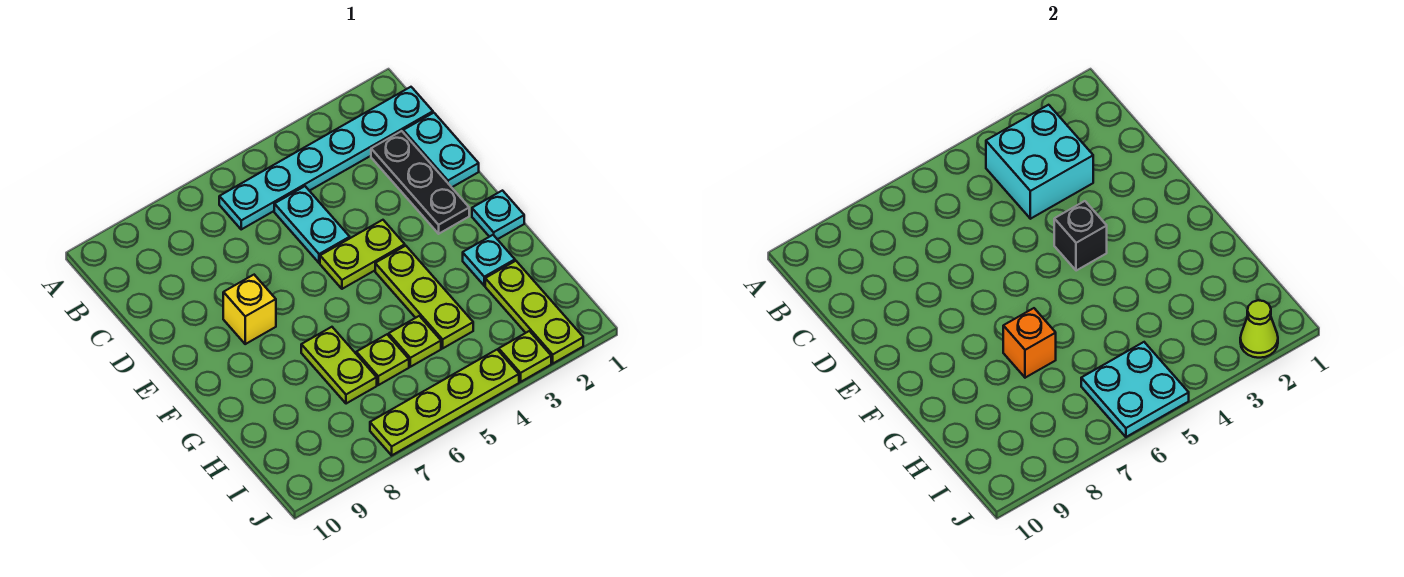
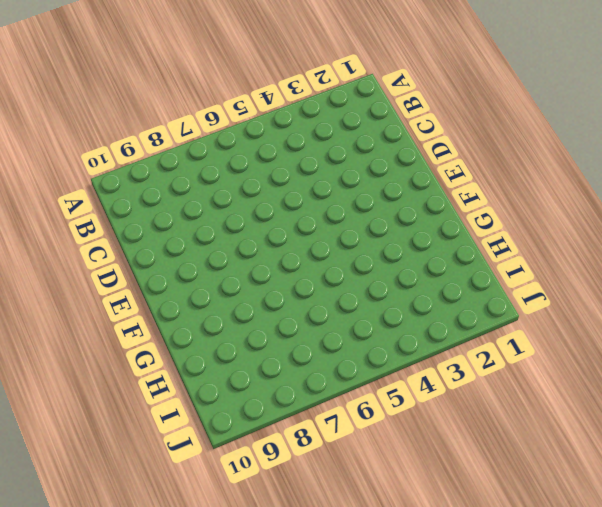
none -> cyan 1x6 plate [219,87,433,229]
none -> cyan 1x2 plate [403,113,479,187]
none -> black 1x3 plate [371,131,469,234]

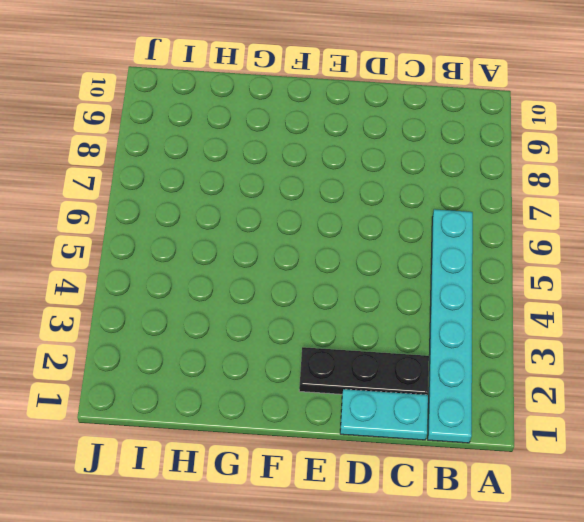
none -> cyan 1x2 plate [274,186,350,263]
none -> lime 1x2 plate [320,220,405,289]
none -> yellow 1x1 brick [223,275,276,344]

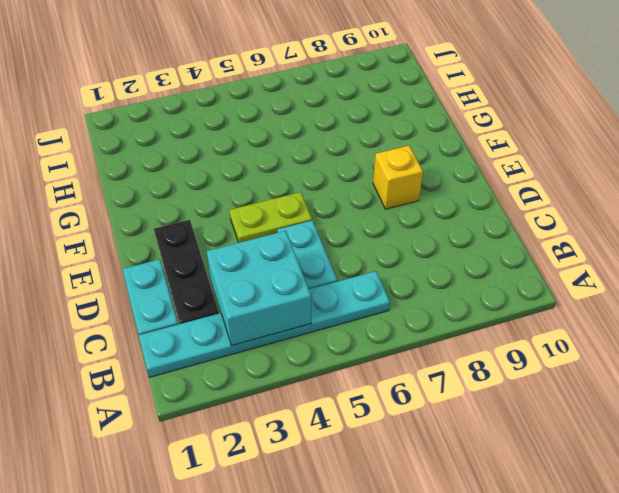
none -> cyan 1x1 plate [472,191,524,239]
none -> lime 1x3 plate [375,246,473,348]
none -> cyan 1x1 plate [463,235,515,286]

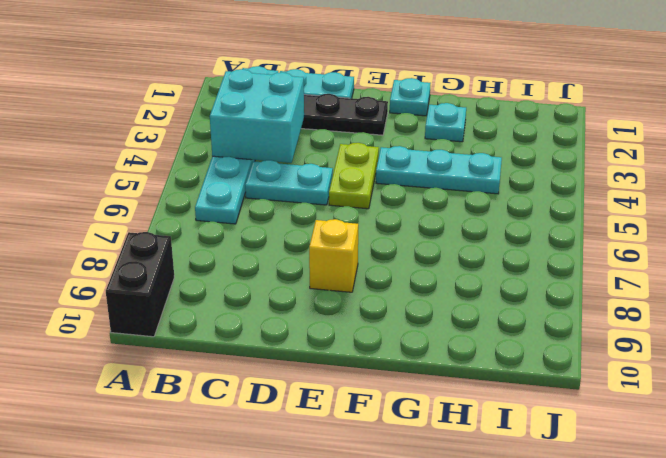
black 1x2 brick [106,232,174,337] -> none
cyan 1x3 plate [376,146,502,194] -> lime 1x3 plate [375,246,473,348]
none -> lime 1x2 plate [301,327,377,404]
none -> lime 1x3 plate [485,261,583,363]
none -> lime 1x1 plate [389,316,441,367]

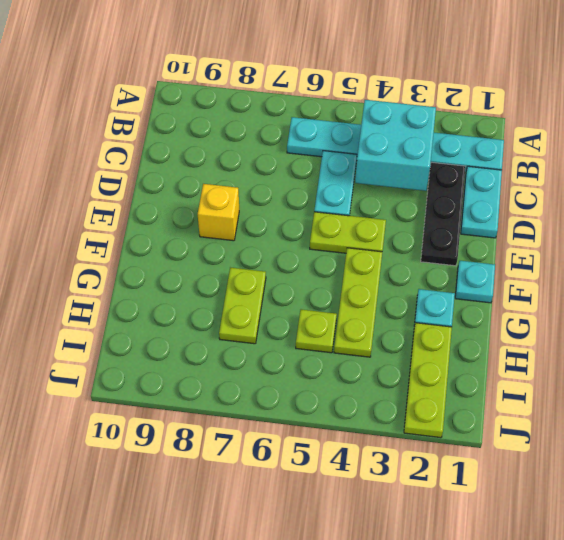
none -> lime 1x1 plate [356,335,409,385]
none -> lime 1x1 plate [499,331,551,382]
none -> lime 1x4 plate [370,350,519,455]

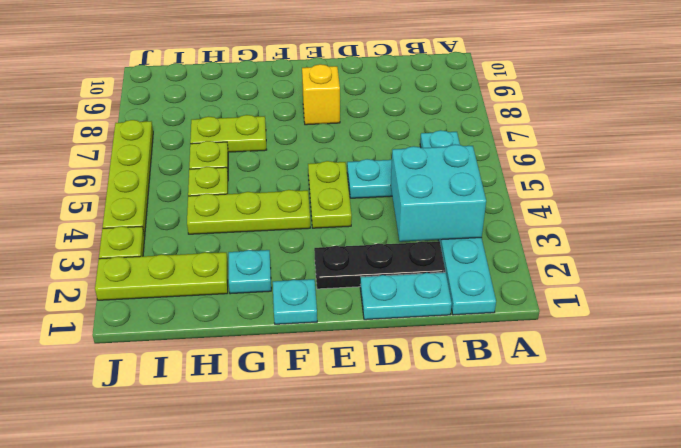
none -> black 1x1 brick [1054,201,1107,271]
none -> orange 1x1 brick [1003,308,1056,378]
none -> cyan 2x2 plate [1081,342,1189,437]

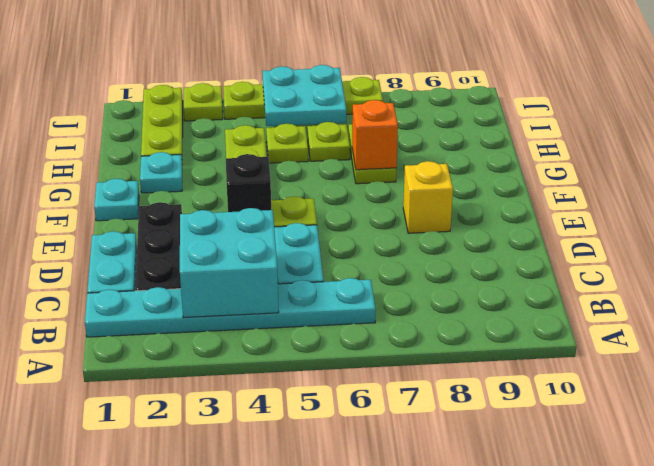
none -> lime 1x1 cone [1240,300,1278,358]

